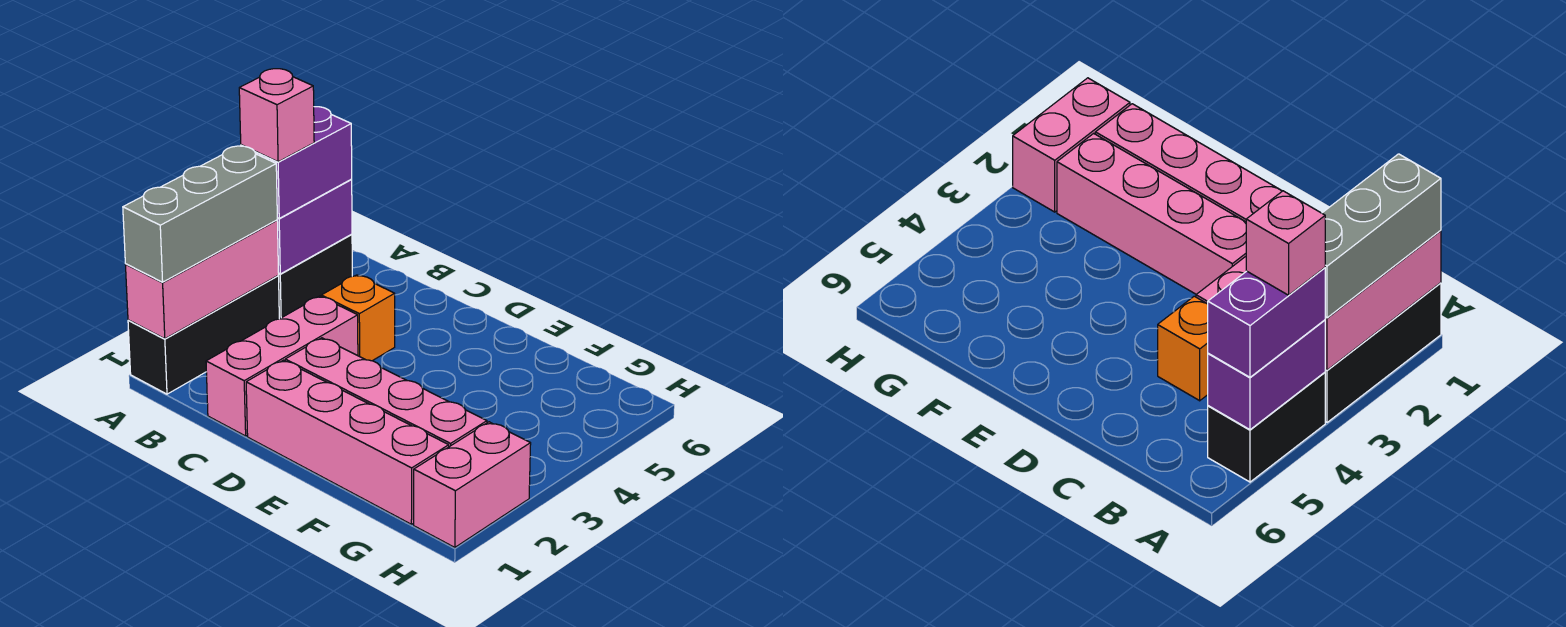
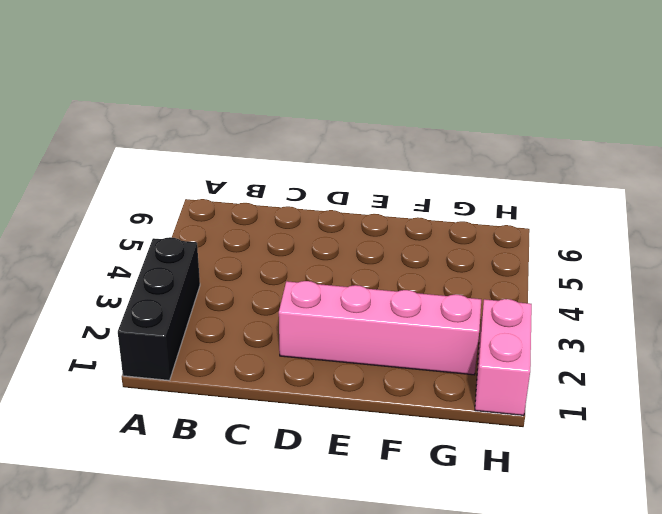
none -> black 1x2 brick [278,234,352,319]
none -> pink 1x3 brick [206,296,358,436]
none -> orange 1x1 brick [321,275,395,361]

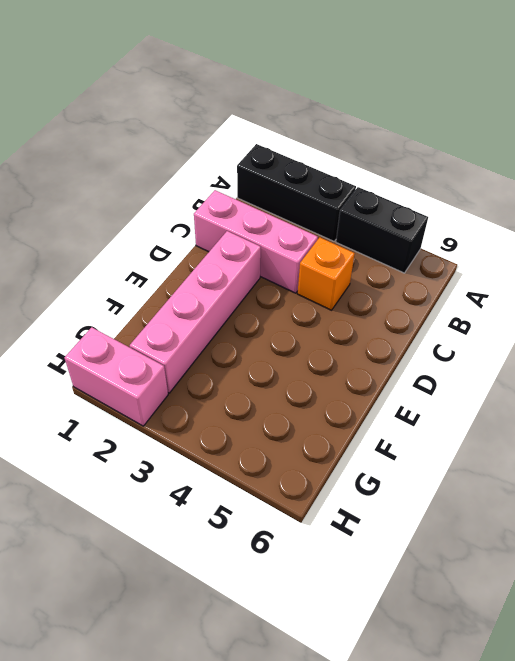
none -> pink 1x4 brick [246,360,449,524]
none -> pink 1x3 brick [125,220,279,339]
none -> purple 1x2 brick [277,180,352,274]

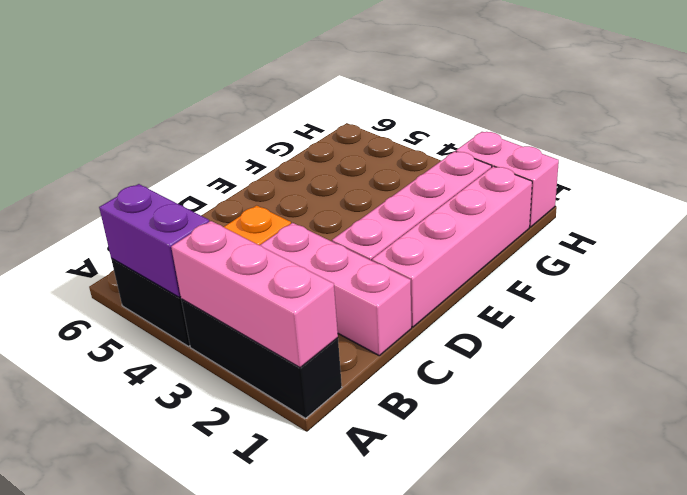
none -> grey 1x3 brick [123,146,277,282]
none -> purple 1x2 brick [241,107,352,218]
none -> pink 1x1 brick [239,69,314,162]

